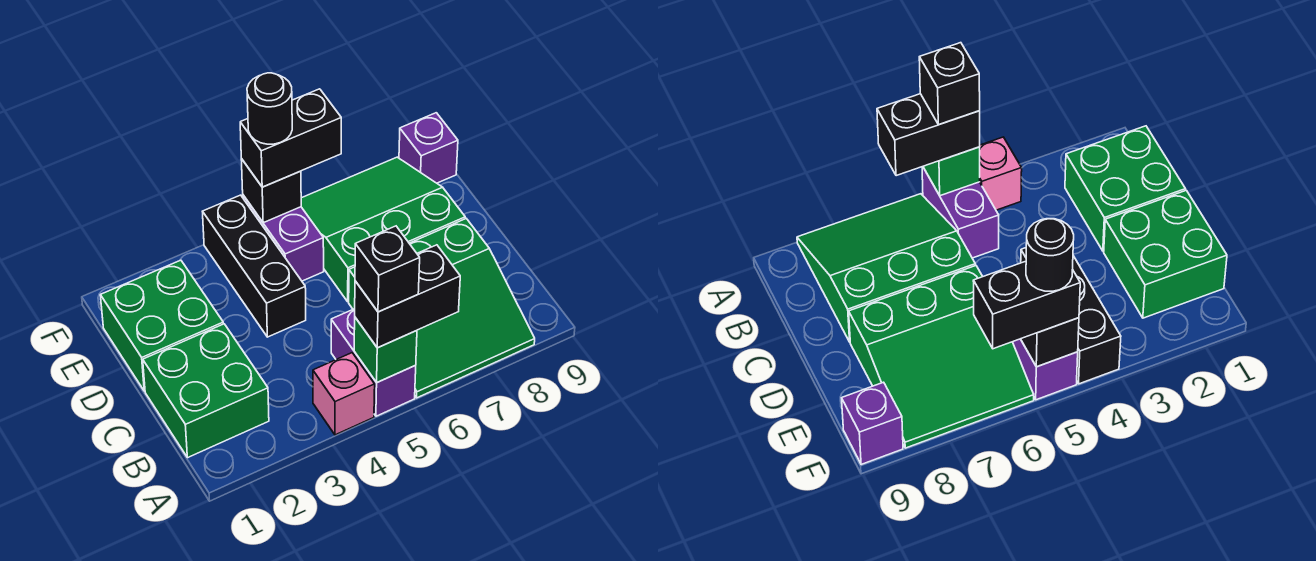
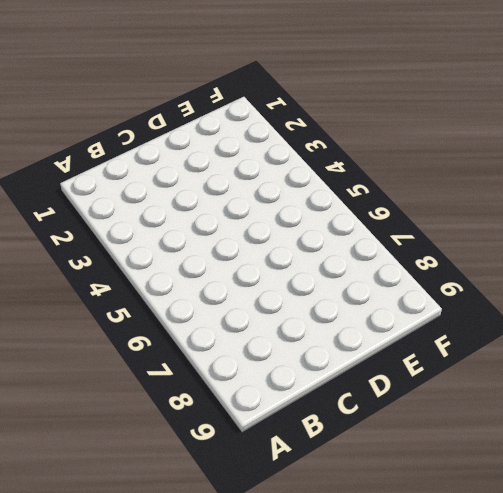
none -> pink 1x1 brick [313,353,375,435]
none -> purple 1x2 brick [331,309,416,416]
none -> green 3x3 slope [349,219,535,398]

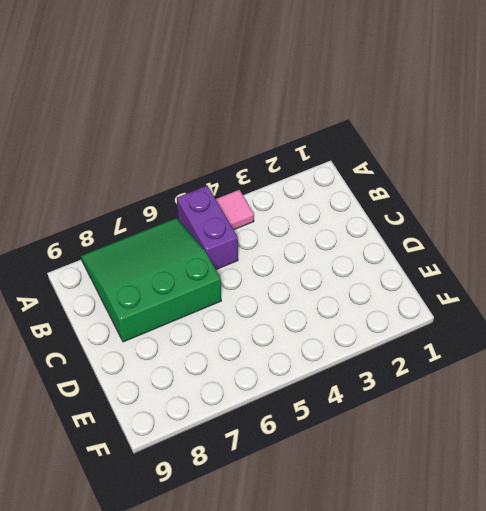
pink 1x1 tile [216,190,254,230] -> pink 1x1 brick [313,353,375,435]
none -> green 2x2 brick [143,324,269,458]
none -> green 2x2 brick [100,260,223,391]
none -> black 1x3 brick [202,195,306,337]

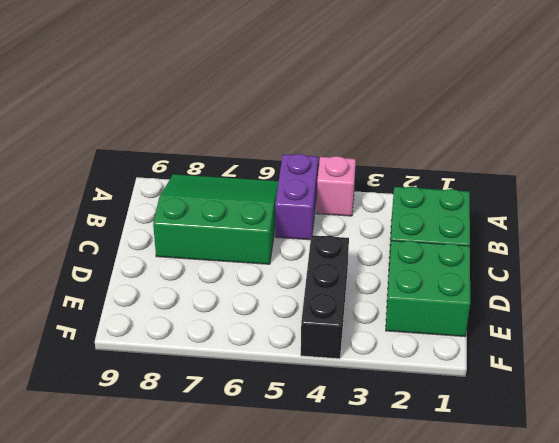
none -> green 3x3 slope [301,157,465,302]
none -> purple 1x2 brick [243,195,324,281]
none -> purple 1x1 brick [399,113,458,183]

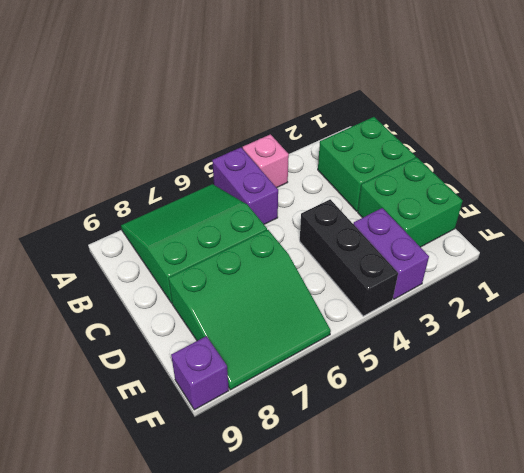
purple 1x2 brick [354,208,429,299] -> purple 1x2 brick moved to [243,195,324,281]
none -> green 1x1 brick [354,318,417,382]
none -> black 1x1 brick [241,159,301,223]
none -> black 1x2 brick [355,245,460,348]

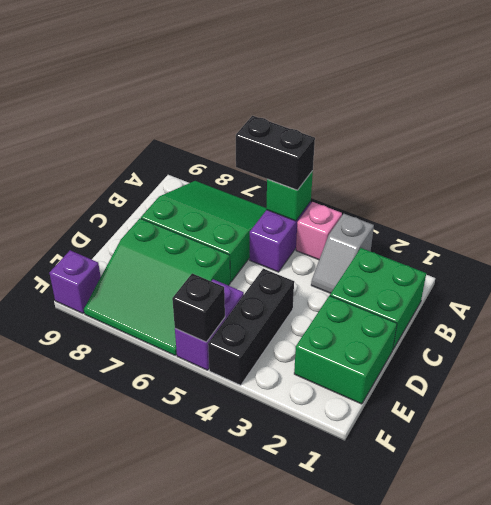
grey 1x2 slope [311,214,374,293] -> none
none -> black 1x2 brick [240,89,341,187]
none -> black 1x1 brick [355,226,420,312]
none -> black 1x1 round brick [247,73,292,144]

